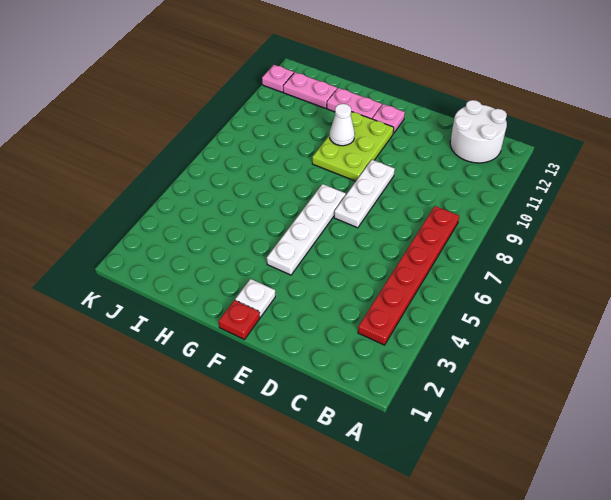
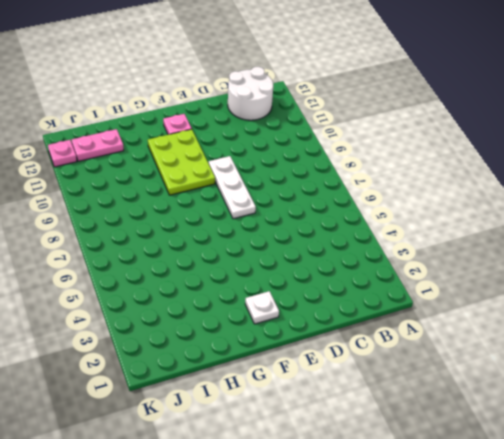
none -> red 1x6 plate [358,206,459,345]
none -> red 1x1 plate [219,300,260,339]
none -> white 1x4 plate [267,184,346,275]

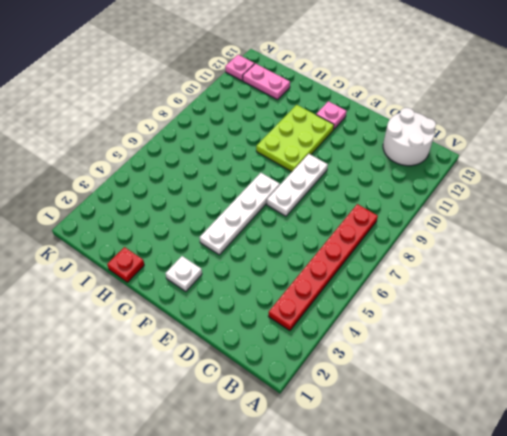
red 1x1 plate [107,247,144,282] -> red 1x1 plate moved to [219,300,260,339]
none -> pink 1x2 plate [327,88,382,119]
none -> white 1x1 cone [330,104,355,146]

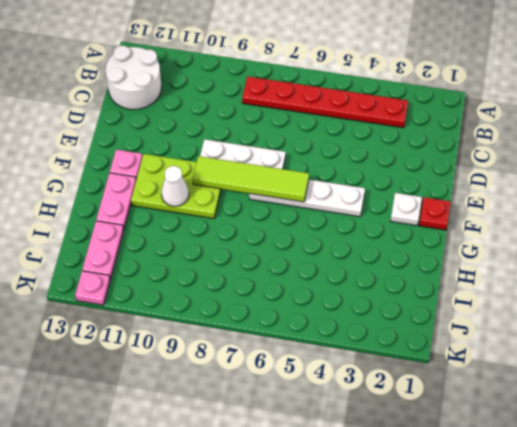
lime 1x4 tile [193,156,309,202] -> none

